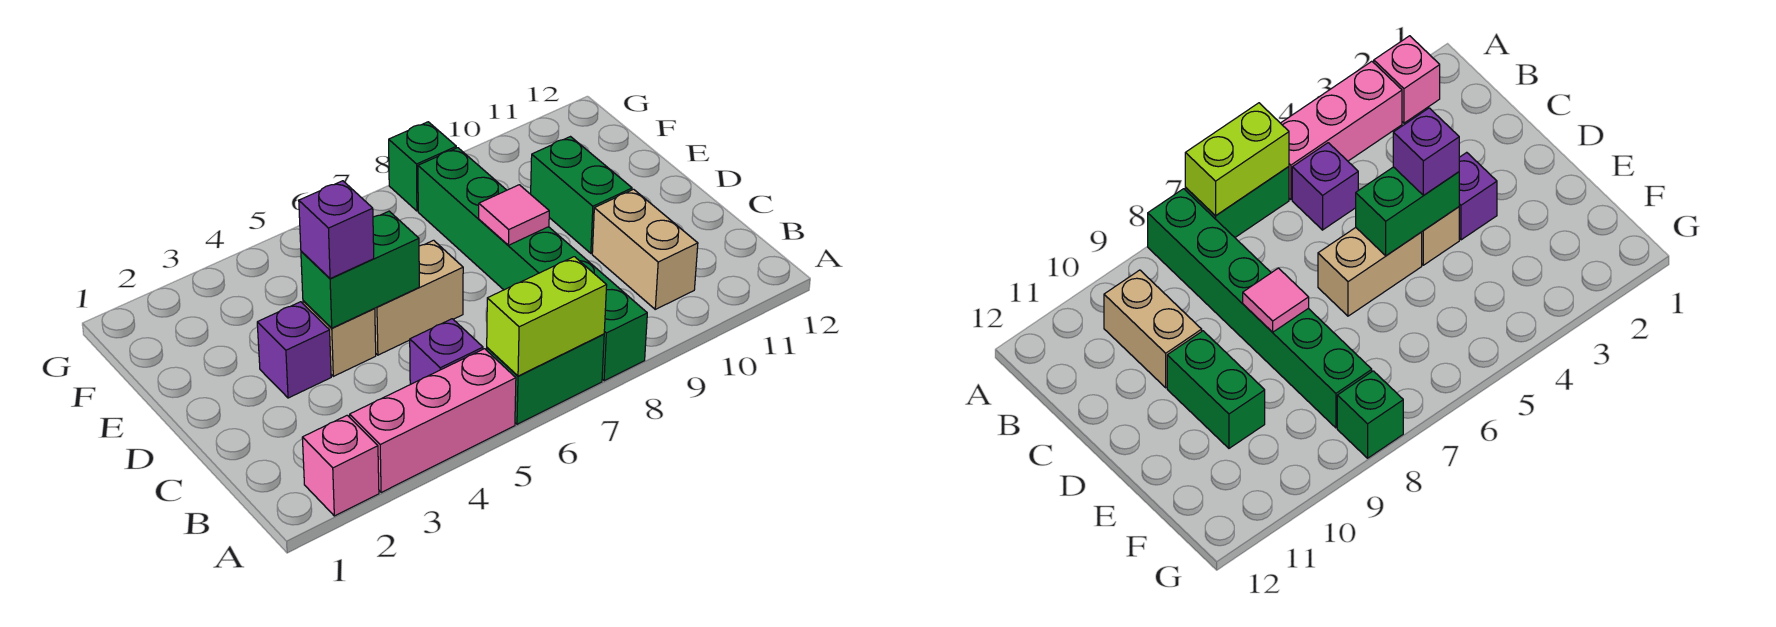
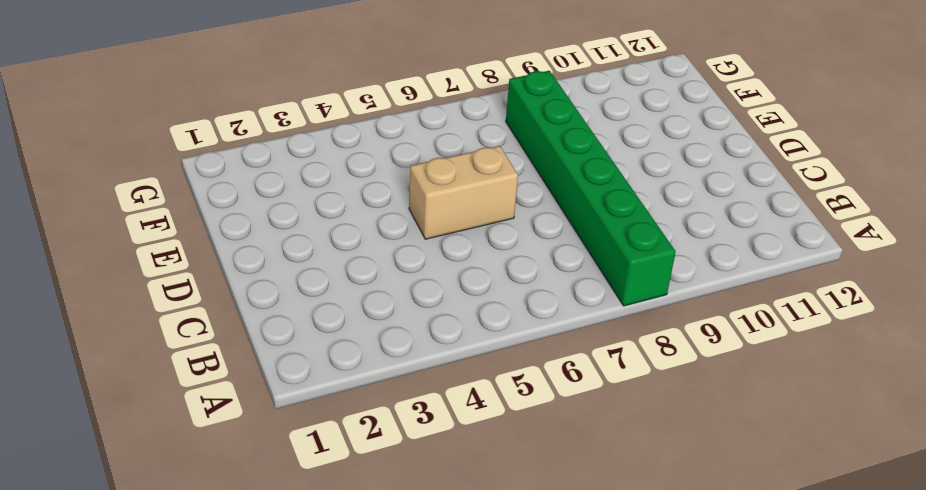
none -> pink 1x1 brick [302,415,379,516]
none -> pink 1x3 brick [350,349,516,493]
none -> green 1x2 brick [487,334,604,424]

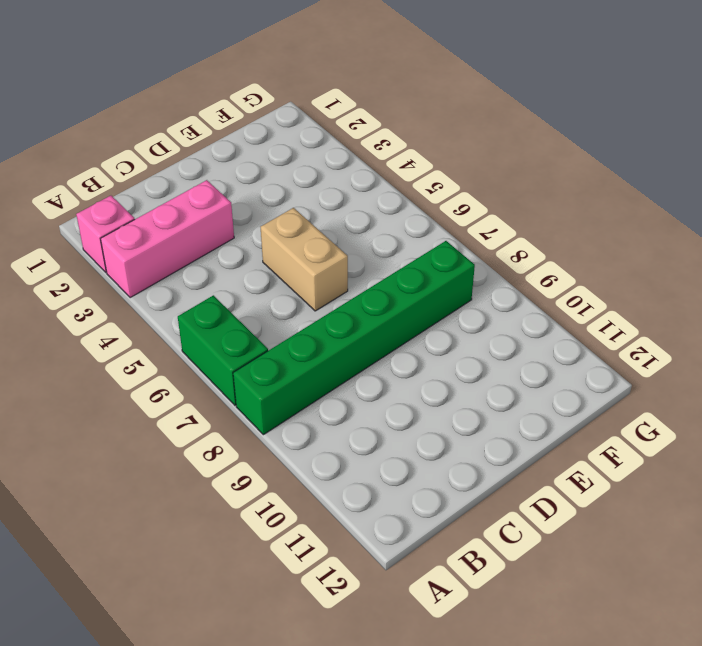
pink 1x3 brick [101,180,234,298] -> pink 1x3 brick turned to [350,349,516,493]
none -> purple 1x1 brick [410,319,483,384]
none -> tan 1x2 brick [592,189,698,309]
none -> purple 1x1 brick [257,302,331,398]

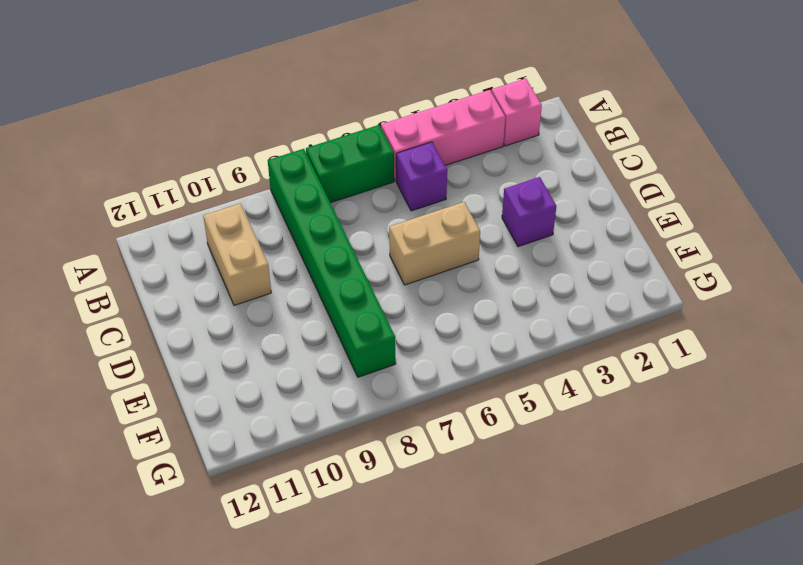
none -> tan 1x1 brick [303,301,376,376]
none -> green 1x2 brick [531,137,632,253]
none -> green 1x1 brick [389,122,456,211]

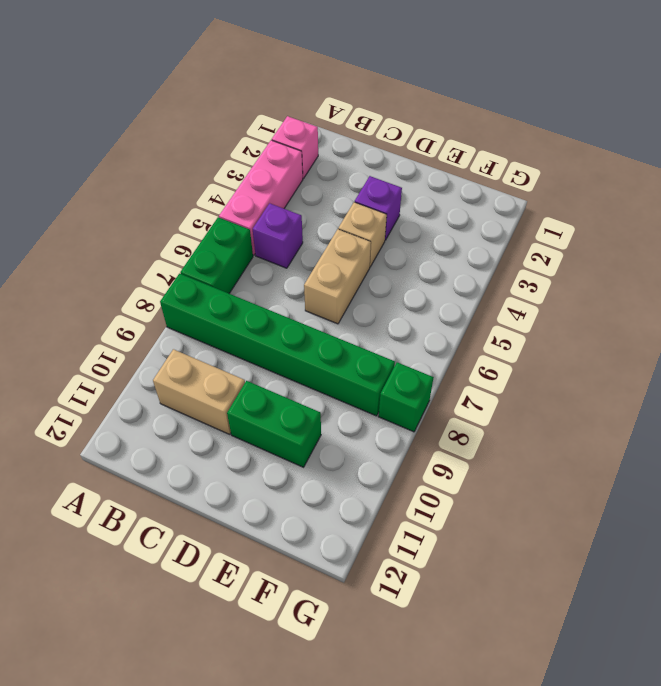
none -> lime 1x2 brick [487,257,607,376]
none -> green 1x2 brick [301,211,419,328]
none -> pink 1x1 tile [479,185,549,245]

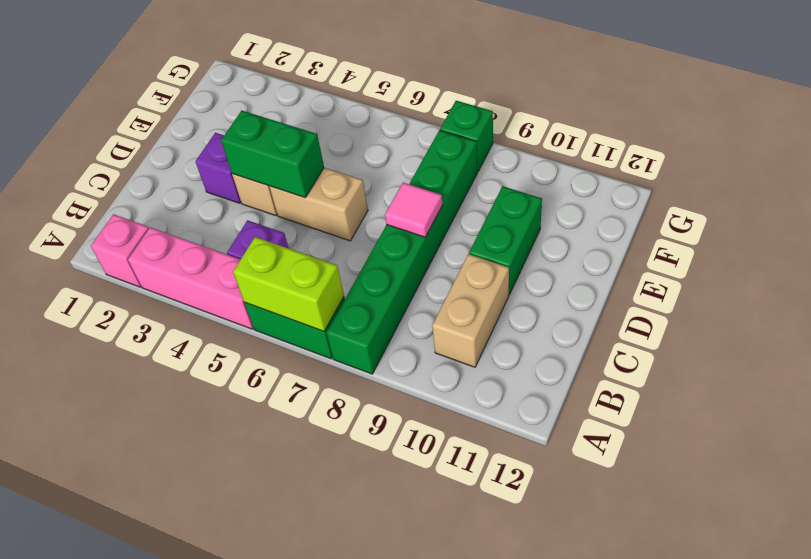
none -> purple 1x1 brick [299,181,374,279]

